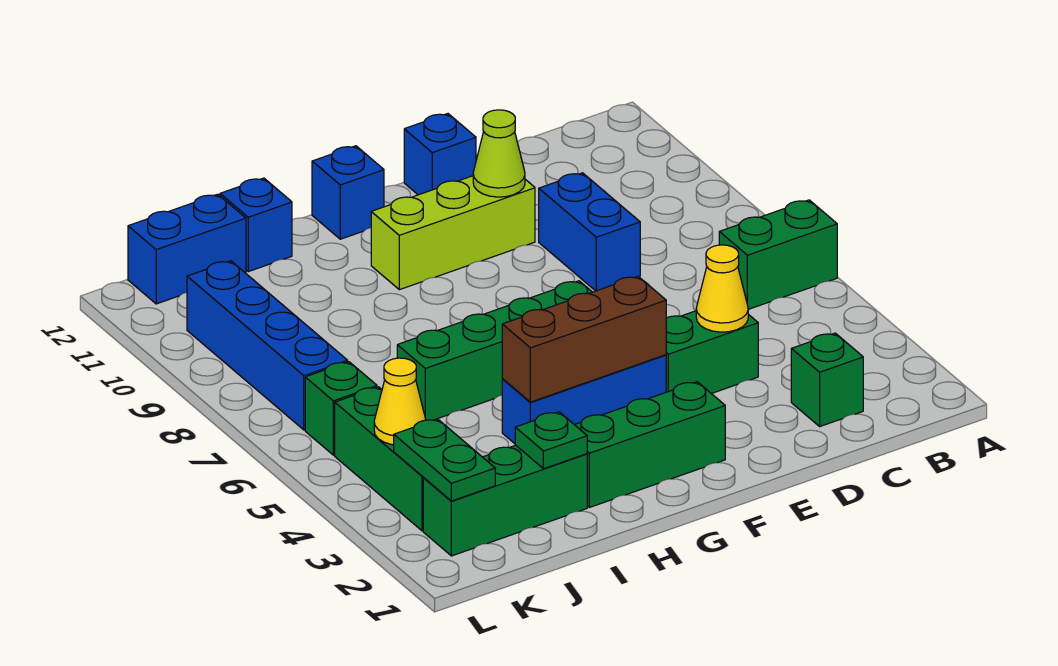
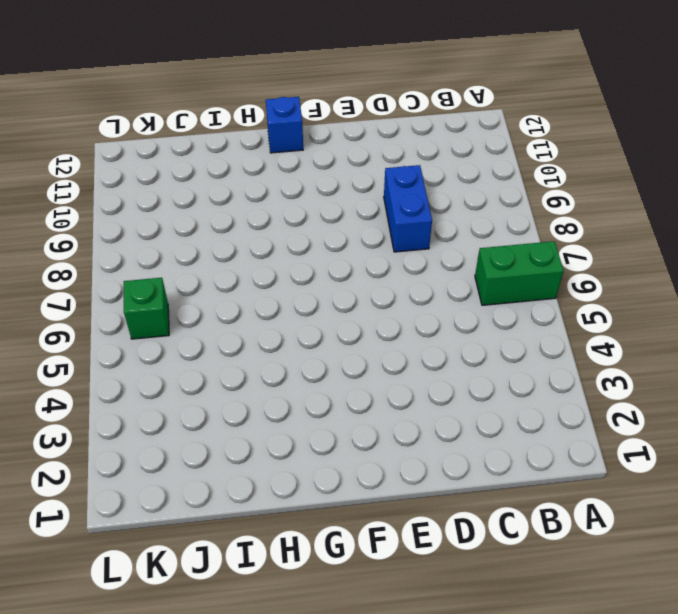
none -> green 1x1 brick [791,333,863,426]
none -> green 1x2 brick [666,311,758,394]
none -> lime 1x3 brick [371,176,535,290]

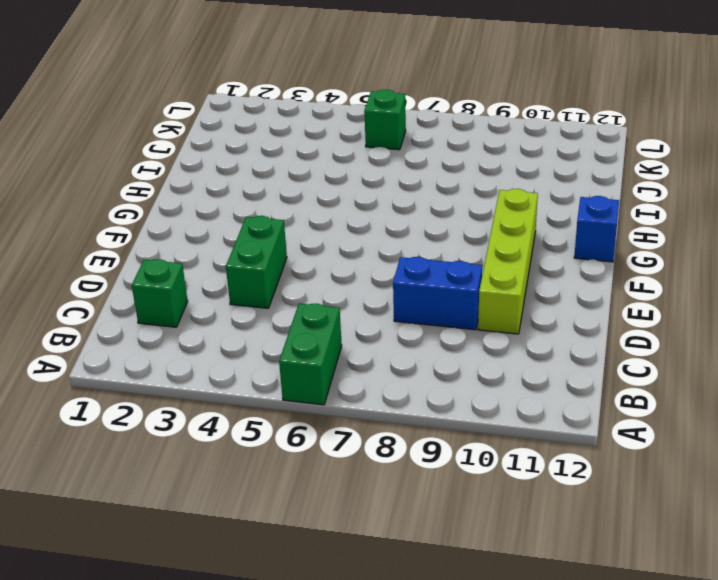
lime 1x4 brick [478,189,538,334] -> lime 1x3 brick [371,176,535,290]
none -> blue 1x1 brick [404,114,476,195]
none -> green 1x3 brick [575,382,725,507]
none -> blue 1x3 brick [502,355,666,444]

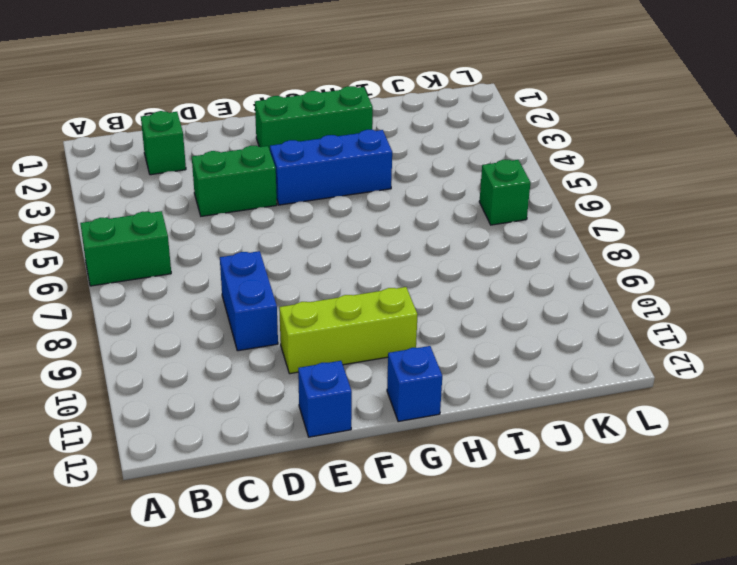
none -> green 1x4 brick [397,281,592,420]
none -> green 1x3 brick [423,445,587,556]
none -> blue 1x1 brick [220,178,292,272]

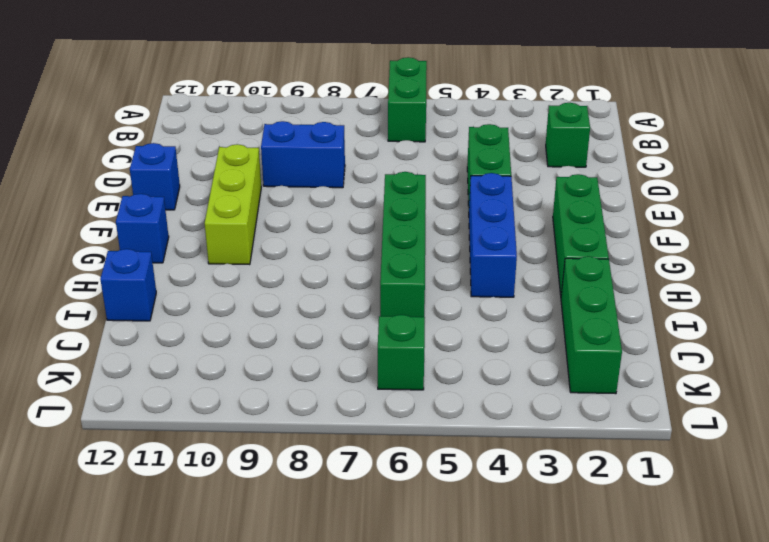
none -> blue 1x2 brick [128,194,246,304]
none -> green 1x3 brick [335,387,424,531]
none -> blue 1x4 brick [187,261,348,430]

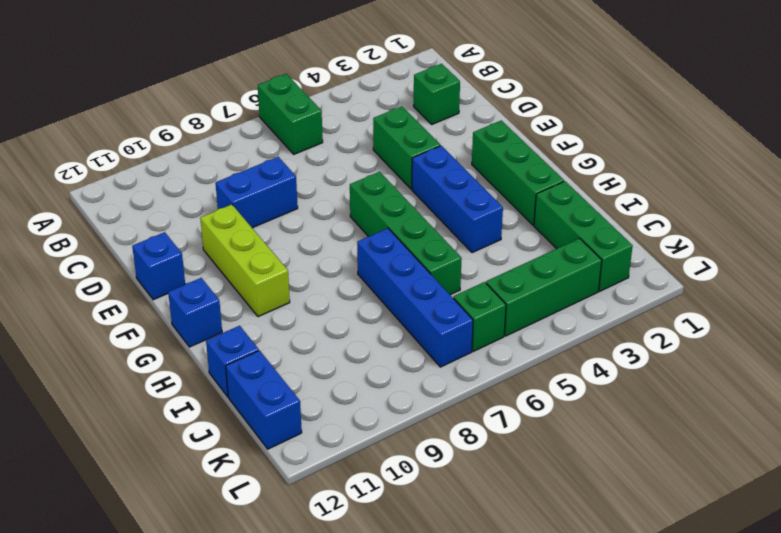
blue 1x4 brick [357,228,473,367] -> blue 1x4 brick turned to [187,261,348,430]
none -> yellow 1x1 cone [696,245,748,332]
none -> lime 1x1 cone [473,110,525,197]
none -> brown 1x3 brick [502,276,666,402]

